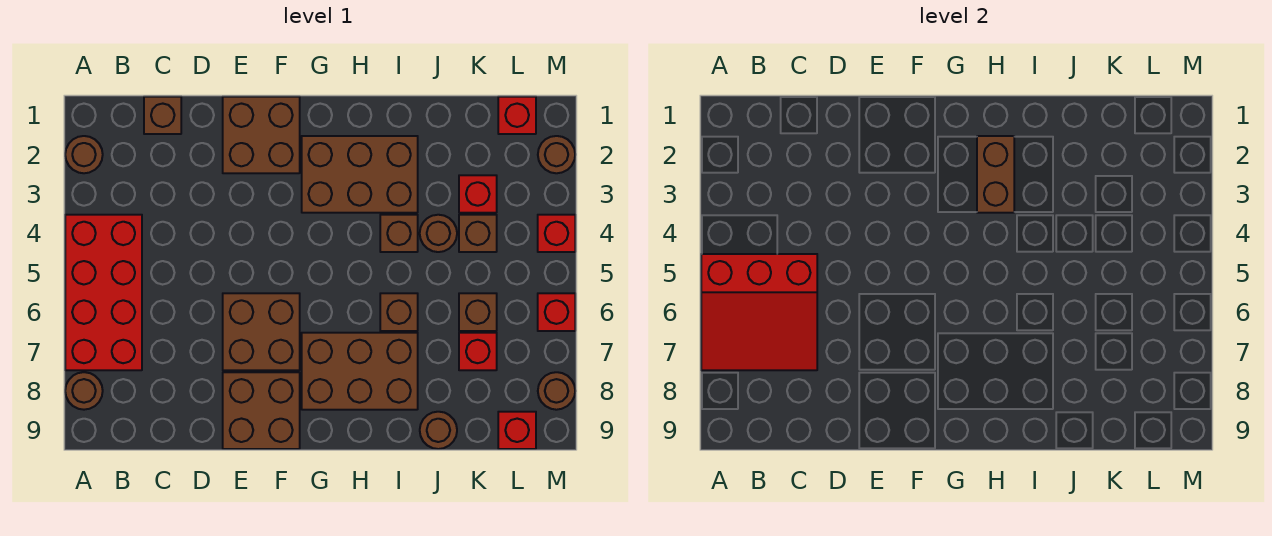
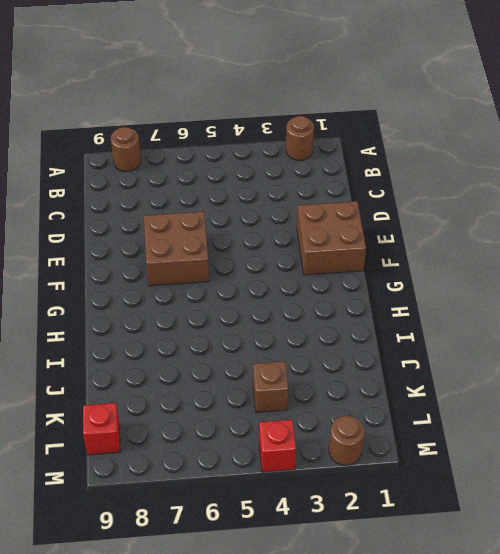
none -> red 2x4 brick [65,215,142,370]
none -> brown 1x1 brick [144,97,181,134]
none -> brown 2x2 brick [223,372,300,449]

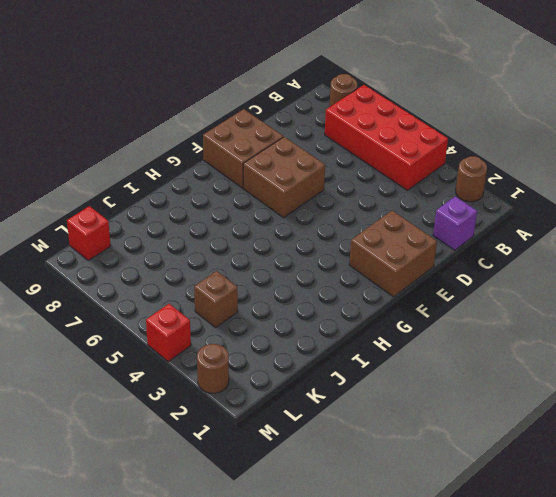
purple 1x1 brick [433,196,477,250] -> brown 1x1 brick [144,97,181,134]
none -> brown 2x3 brick [302,136,418,213]
none -> brown 2x3 brick [302,333,418,410]
none -> brown 1x1 brick [380,215,418,252]

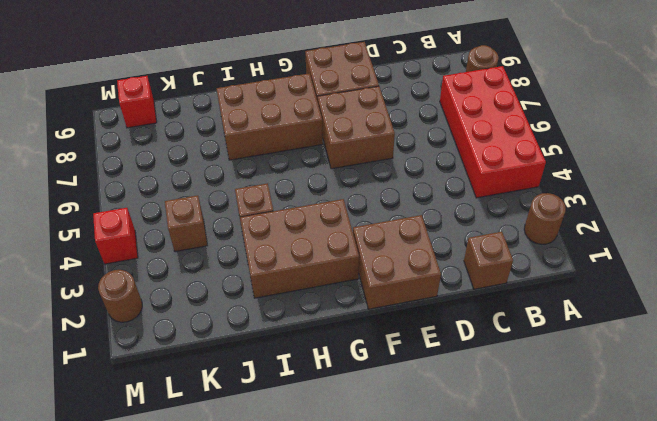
none -> brown 1x1 brick [380,293,418,331]
none -> brown 1x1 round brick [420,215,457,252]
none -> brown 1x1 round brick [420,412,457,449]

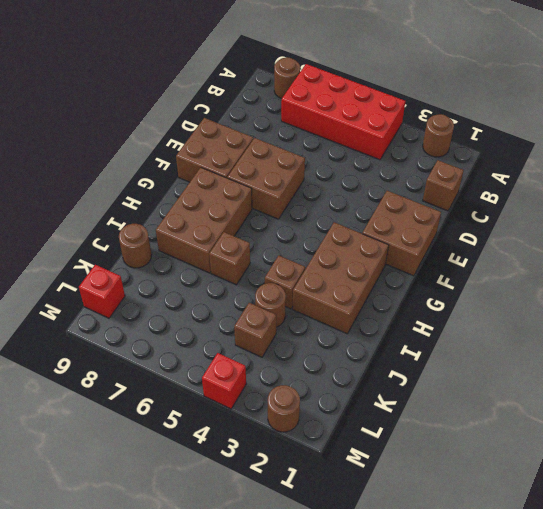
none -> red 1x1 brick [459,175,497,213]
none -> brown 1x1 brick [459,293,497,331]
none -> red 1x1 brick [459,333,497,370]

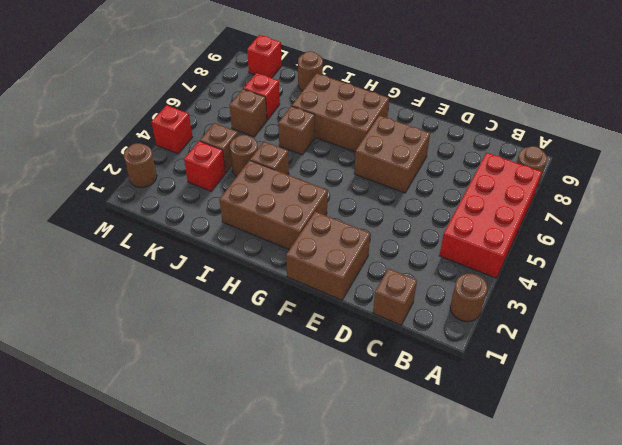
none -> brown 2x2 brick [223,372,300,449]
none -> red 1x1 brick [498,97,536,134]
none -> red 1x1 brick [538,293,575,331]

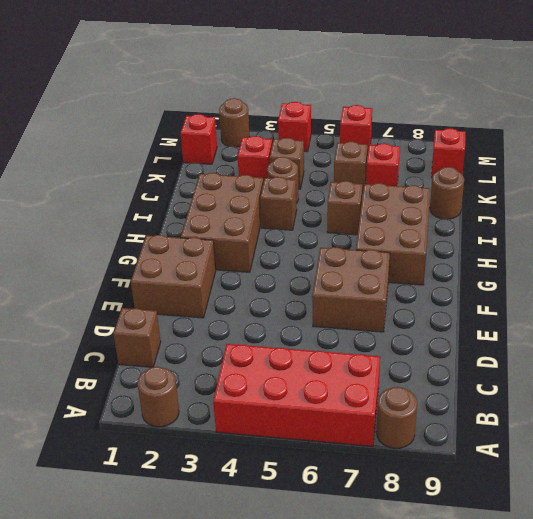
none -> brown 2x2 brick [223,372,300,449]
none -> brown 1x1 round brick [538,372,575,410]
none -> red 3x3 slope [701,254,817,370]

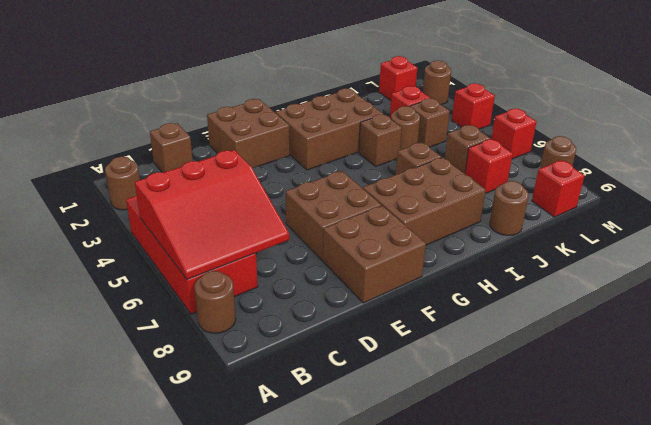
none -> brown 1x2 brick [977,136,1014,213]

